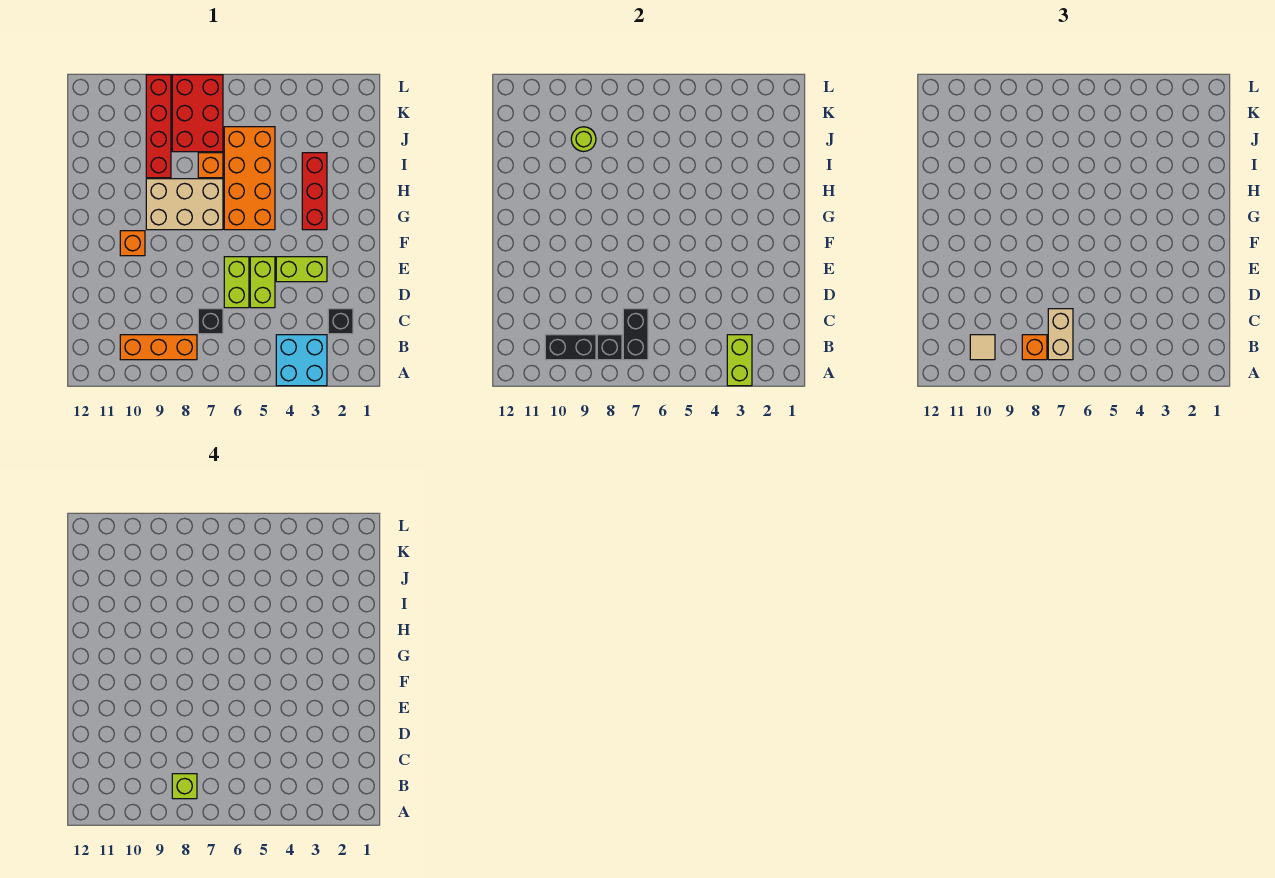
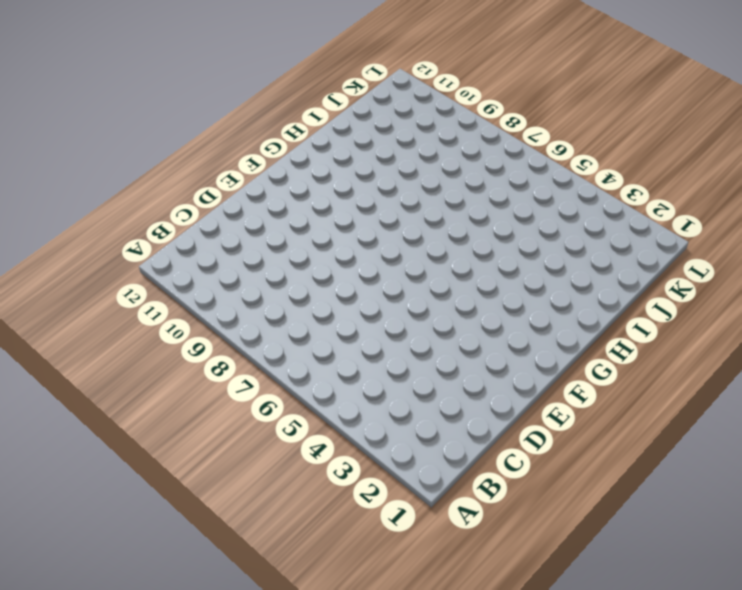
none -> cyan 2x2 brick [276,335,327,386]
none -> orange 1x3 brick [120,335,197,360]
none -> black 1x1 brick [328,309,353,334]

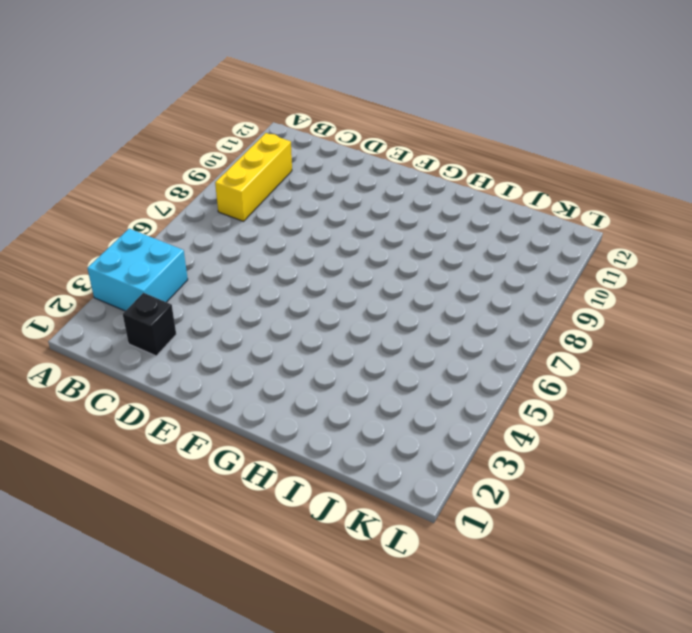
yellow 1x3 brick [215,133,292,221] -> orange 1x3 brick [120,335,197,360]
none -> black 1x1 brick [198,309,223,334]
none -> lime 1x2 brick [250,257,275,308]
none -> lime 1x2 brick [224,257,249,308]

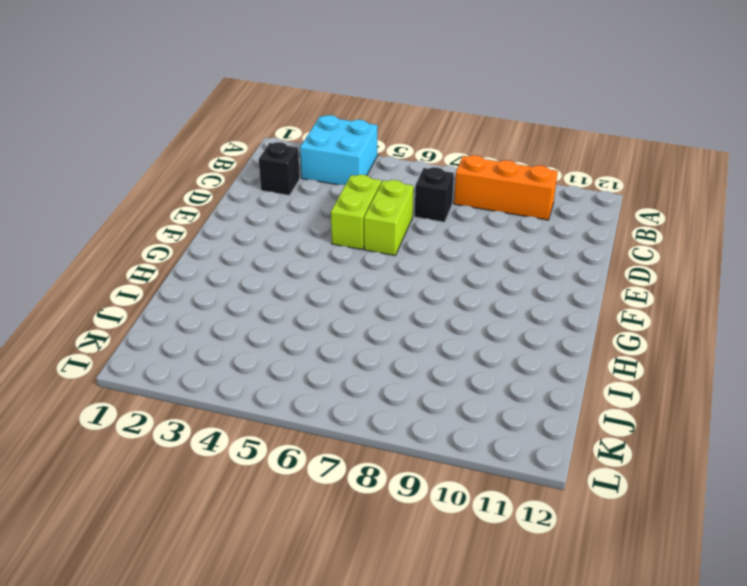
none -> lime 1x2 brick [276,257,327,282]
none -> orange 1x1 brick [120,231,145,256]
none -> red 1x3 brick [302,153,327,230]

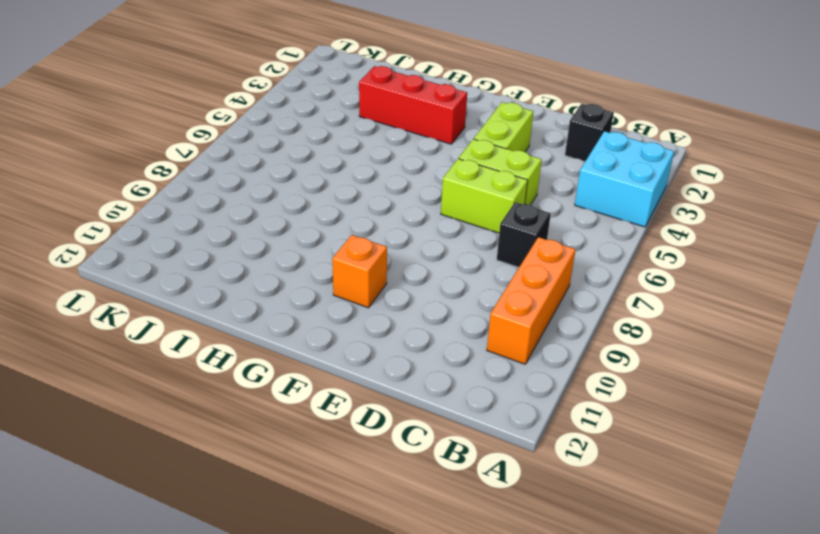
none -> orange 2x4 brick [224,127,275,230]
none -> tan 2x3 brick [146,179,223,230]
none -> orange 1x1 brick [198,153,223,178]

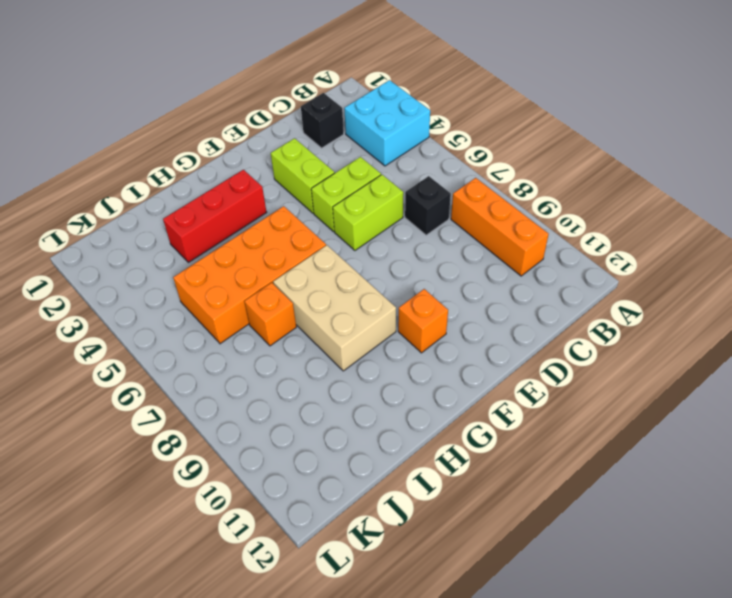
none -> red 1x4 brick [146,75,171,178]
none -> red 2x3 brick [172,75,223,152]
none -> lime 1x2 brick [727,335,752,386]

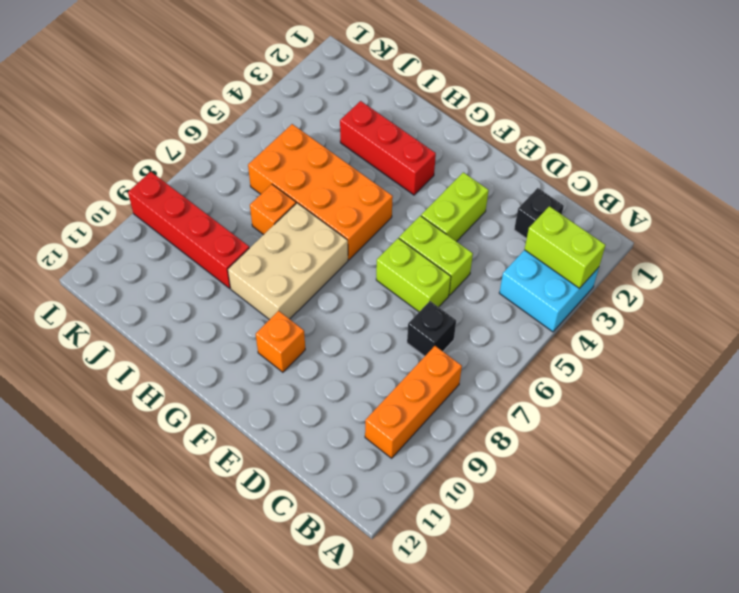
none -> red 2x3 brick [172,75,223,152]
none -> black 1x2 brick [623,309,648,360]
none -> black 1x1 brick [597,335,622,360]

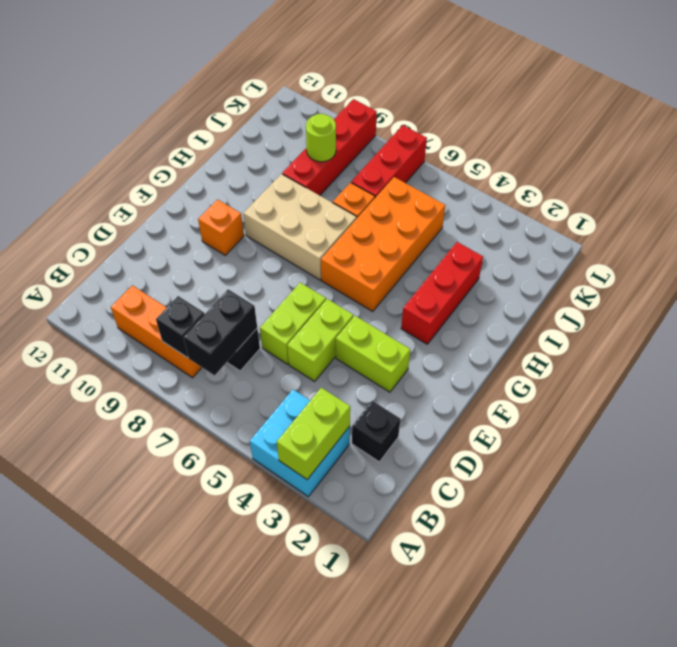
red 1x3 brick [351,125,427,198] -> red 2x3 brick [172,75,223,152]
none -> black 1x2 brick [545,335,596,360]
none -> tan 1x2 brick [1048,309,1073,360]
none -> orange 1x1 brick [1022,335,1047,360]

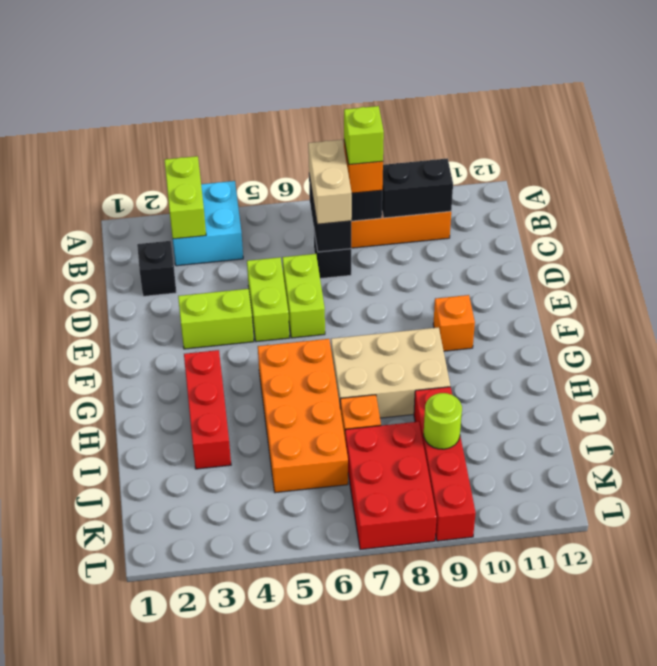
none -> tan 1x1 tile [970,335,995,360]

